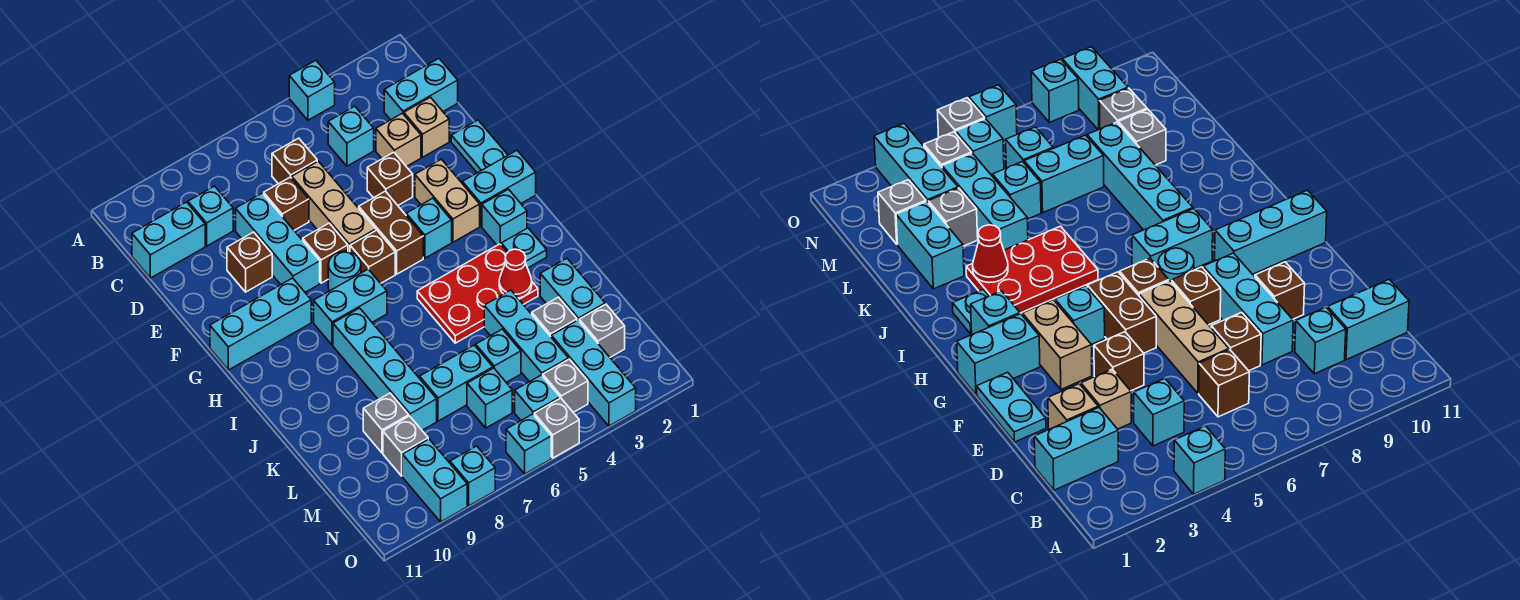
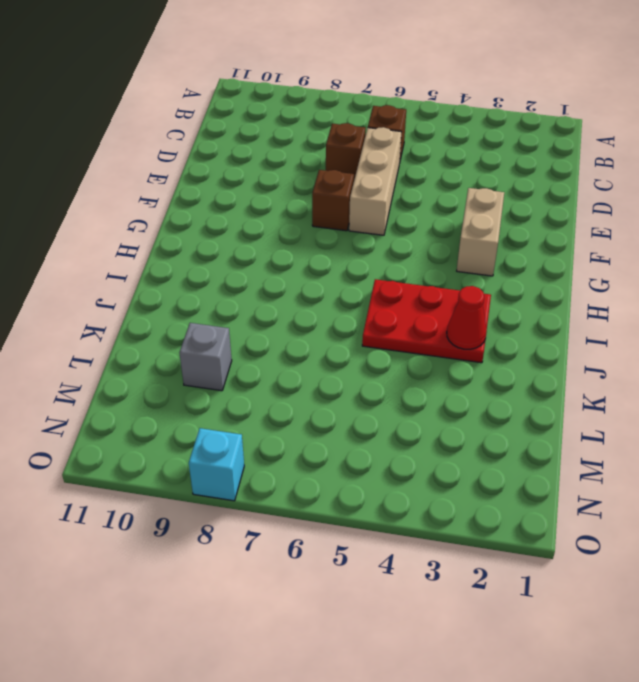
none -> cyan 1x1 brick [289,60,335,120]
none -> cyan 1x2 brick [384,59,458,120]
none -> cyan 1x1 brick [328,106,374,166]
none -> cyan 1x1 brick [188,186,233,246]

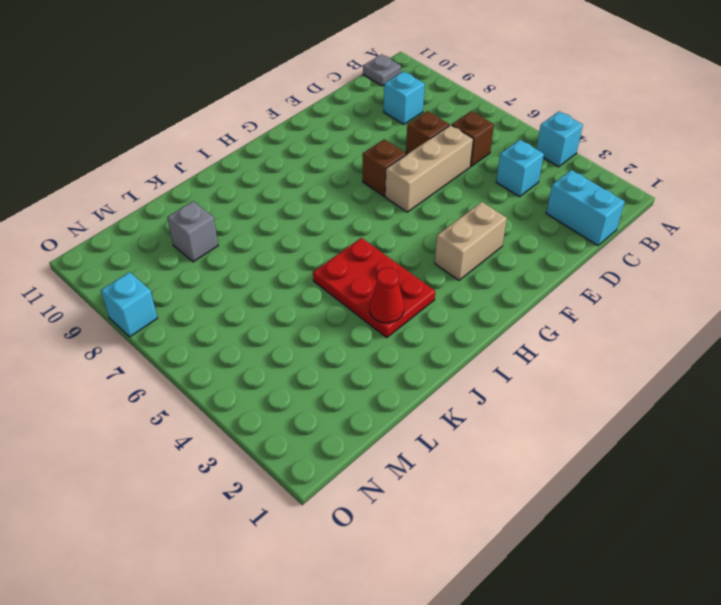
grey 1x1 plate [363,55,401,86] -> none
none -> cyan 1x2 brick [132,202,205,278]
none -> tan 1x1 brick [404,97,449,157]
none -> tan 1x1 brick [376,113,421,167]
none -> cyan 1x3 brick [236,193,320,292]

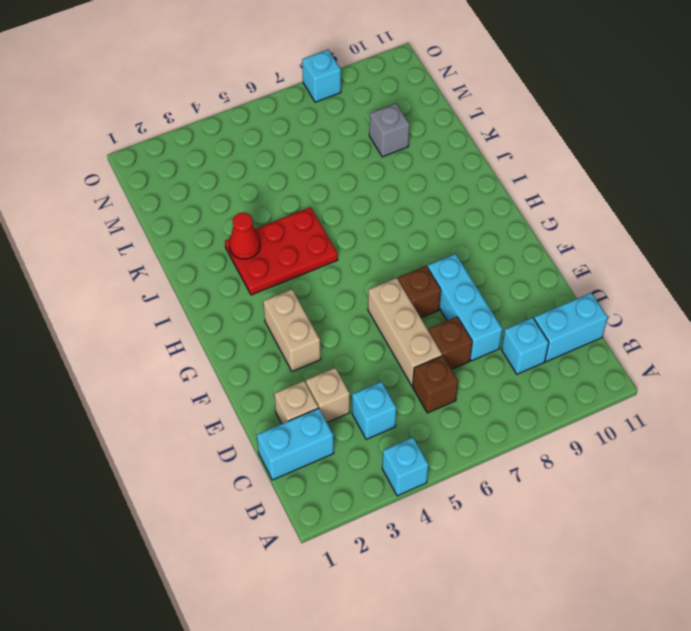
none -> cyan 1x2 plate [451,120,508,173]
none -> brown 1x1 brick [367,152,413,205]
none -> brown 1x1 brick [227,232,272,292]
none -> brown 1x2 brick [359,191,423,274]

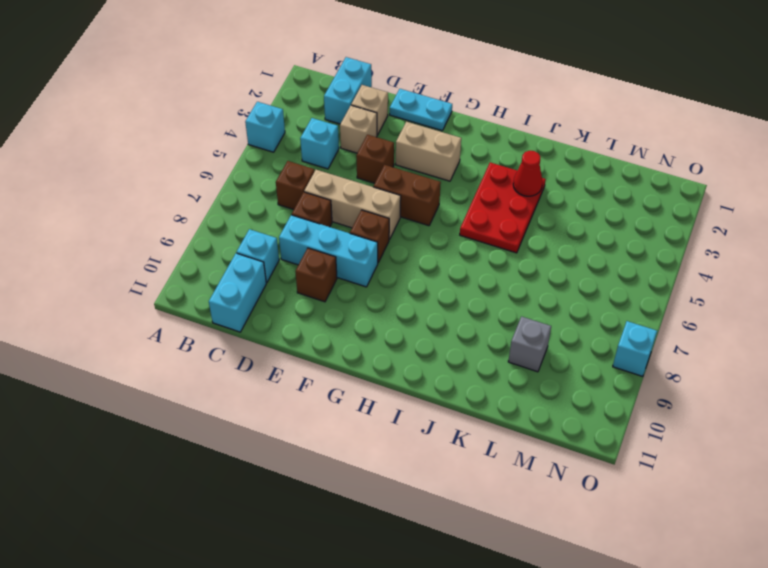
none -> cyan 1x2 brick [462,151,536,226]
none -> cyan 1x1 brick [406,198,452,258]
none -> brown 1x1 brick [350,230,395,283]
none -> cyan 1x1 round brick [328,251,361,291]

